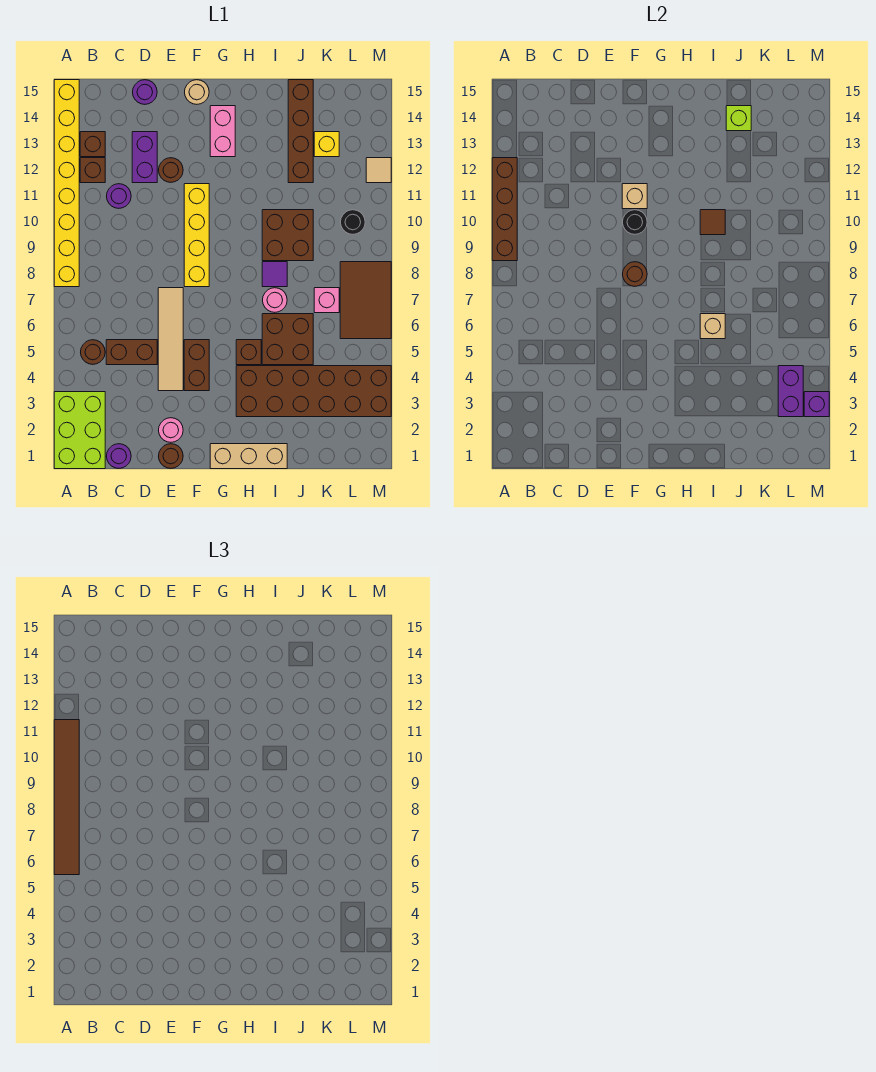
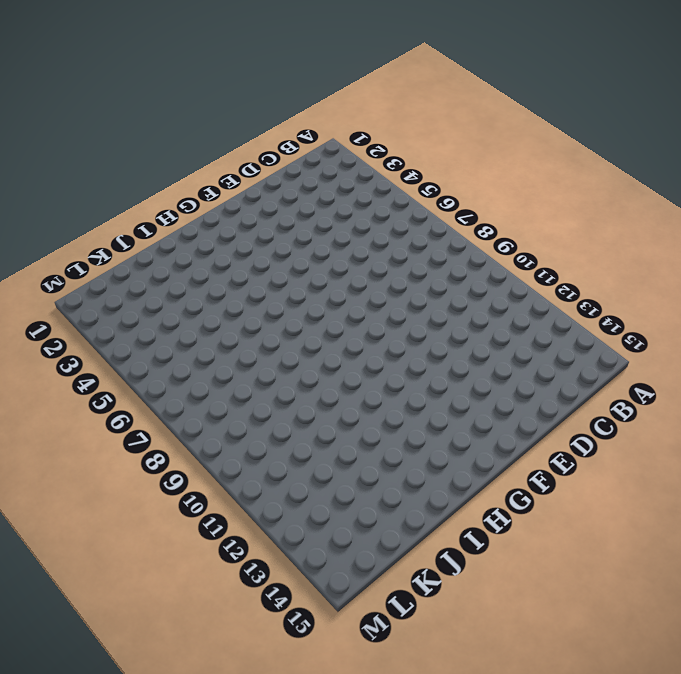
none -> lime 2x3 brick [54,392,105,469]
none -> yellow 1x8 brick [54,80,79,287]
none -> brown 1x1 round brick [81,340,105,364]
none -> brown 1x1 brick [80,158,105,183]

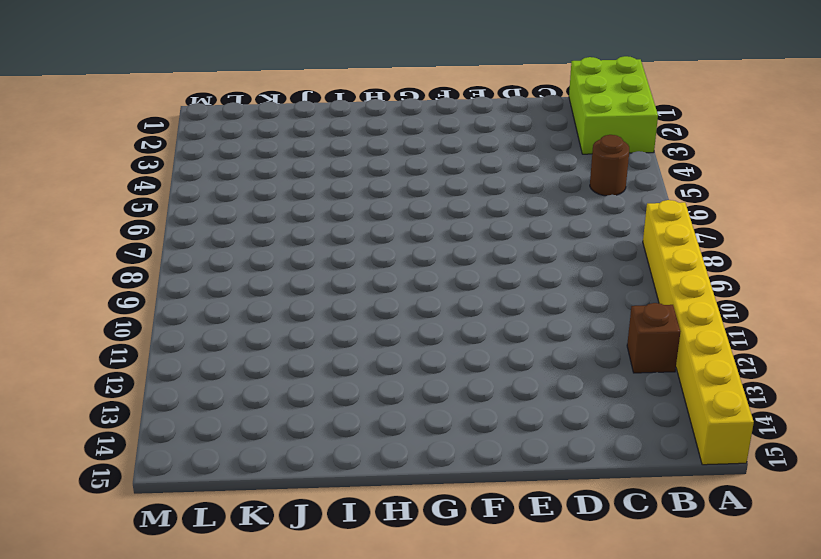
none -> brown 1x1 brick [80,132,105,157]
none -> purple 1x1 round brick [107,444,131,468]
none -> brown 1x2 brick [106,340,157,365]
none -> purple 1x1 round brick [107,184,131,208]

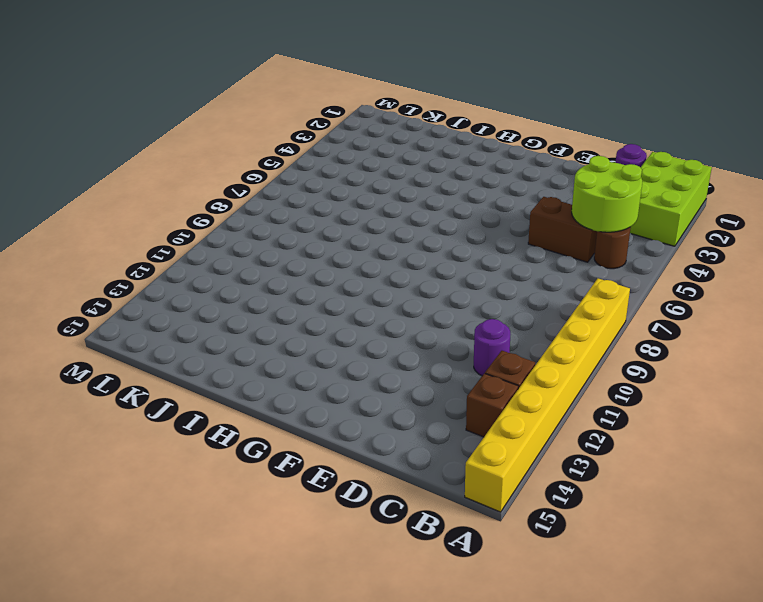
lime 2x2 round brick [572,156,642,232] -> none
none -> purple 1x2 brick [132,132,157,183]
none -> purple 1x1 round brick [133,80,157,104]
none -> brown 1x1 round brick [159,444,183,468]
none -> pink 1x1 round brick [159,418,183,442]

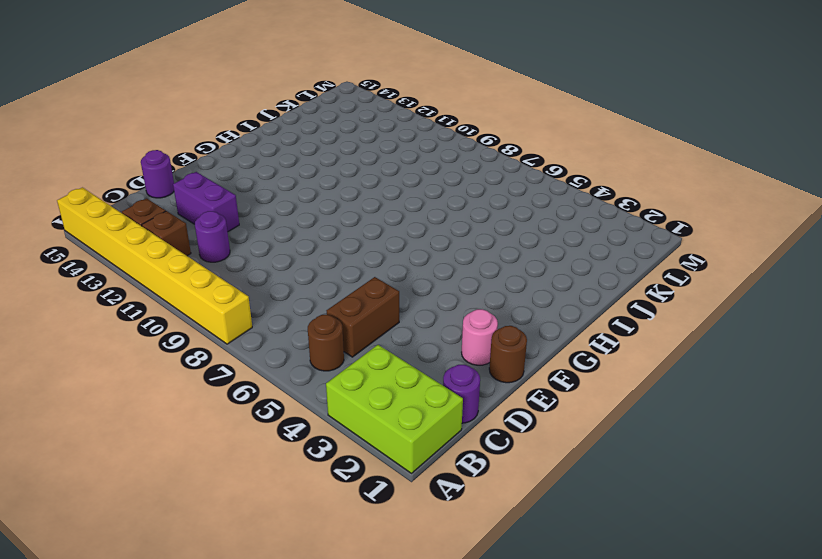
none -> tan 1x4 tile [158,288,183,391]
none -> brown 1x1 round brick [159,158,183,182]
none -> brown 1x2 brick [184,340,209,391]
none -> yellow 1x4 brick [184,184,209,287]

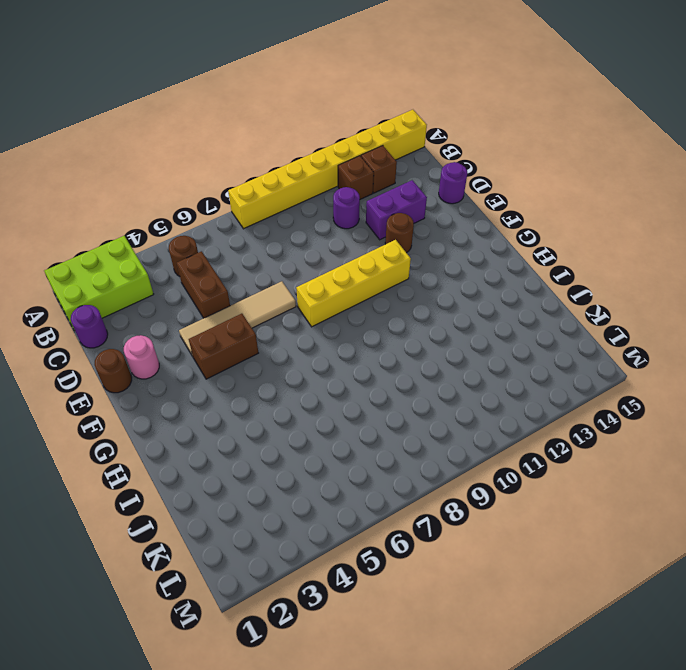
none -> tan 1x1 round brick [185,80,209,104]
none -> tan 1x3 brick [210,444,287,469]
none -> pink 1x2 brick [210,106,235,157]
none -> brown 2x6 brick [236,366,391,417]

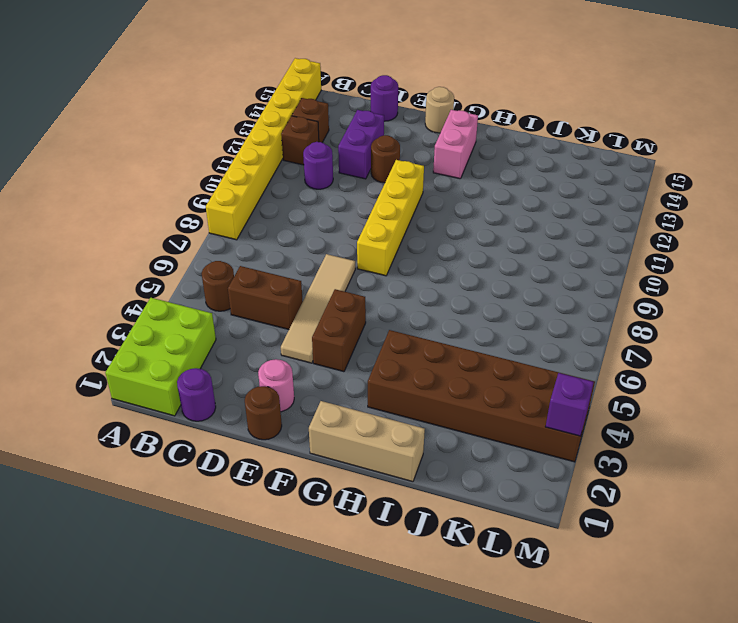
none -> brown 1x1 brick [236,340,261,365]
none -> brown 2x2 brick [262,314,313,365]
none -> pink 1x1 round brick [263,288,287,312]
none -> purple 1x1 tile [262,262,287,287]

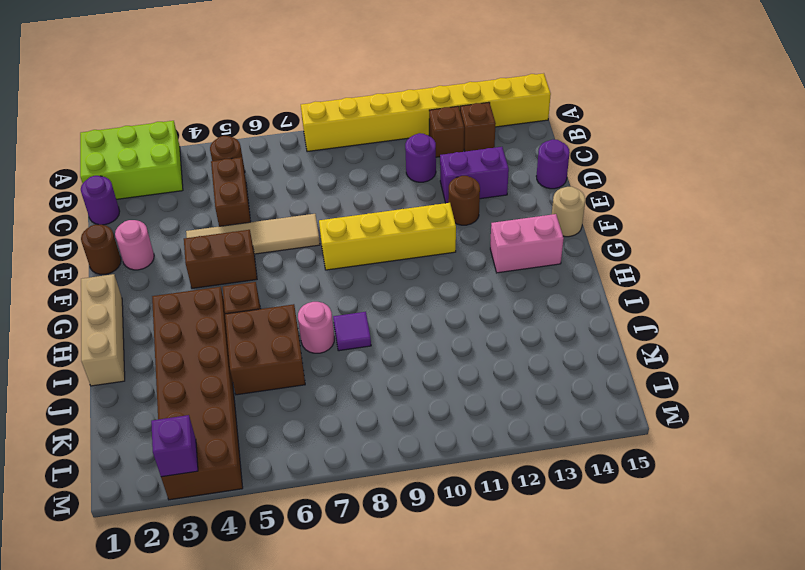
none -> brown 2x2 brick [262,210,313,261]
none -> brown 1x4 brick [288,80,313,183]
none -> pink 1x1 brick [314,288,339,313]
none -> yellow 1x1 brick [314,132,339,157]

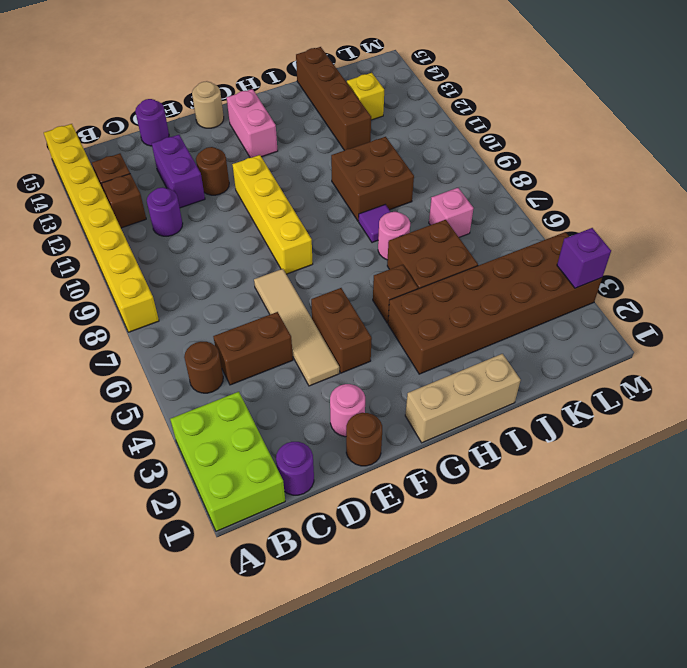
none -> brown 2x3 tile [340,262,391,339]
none -> black 1x1 round brick [341,210,365,234]
none -> tan 1x1 tile [366,158,391,183]
none -> brown 1x4 brick [492,158,517,261]

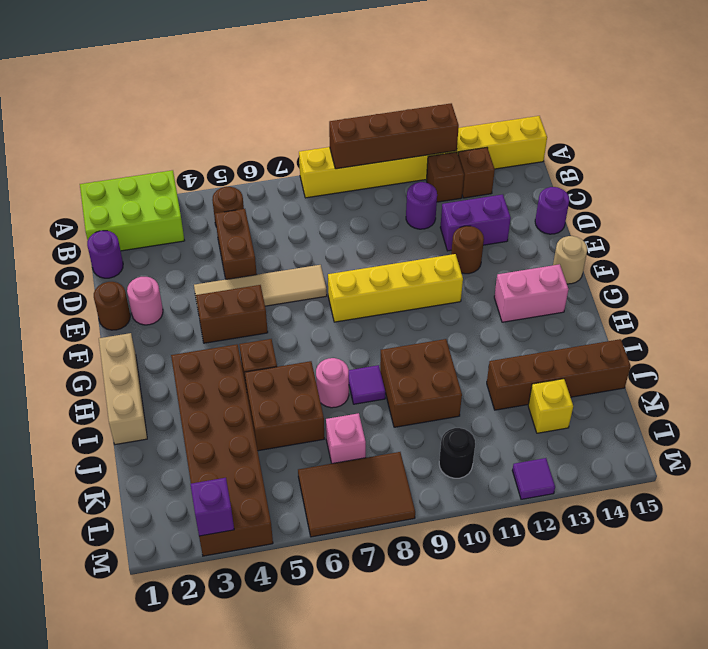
purple 1x1 tile [512,458,555,499] -> tan 1x1 tile [366,158,391,183]
none -> brown 1x1 round brick [623,262,647,286]
none -> black 1x1 round brick [623,210,647,234]
none -> tan 1x1 brick [622,184,647,209]
none -> tan 1x1 brick [700,314,725,339]

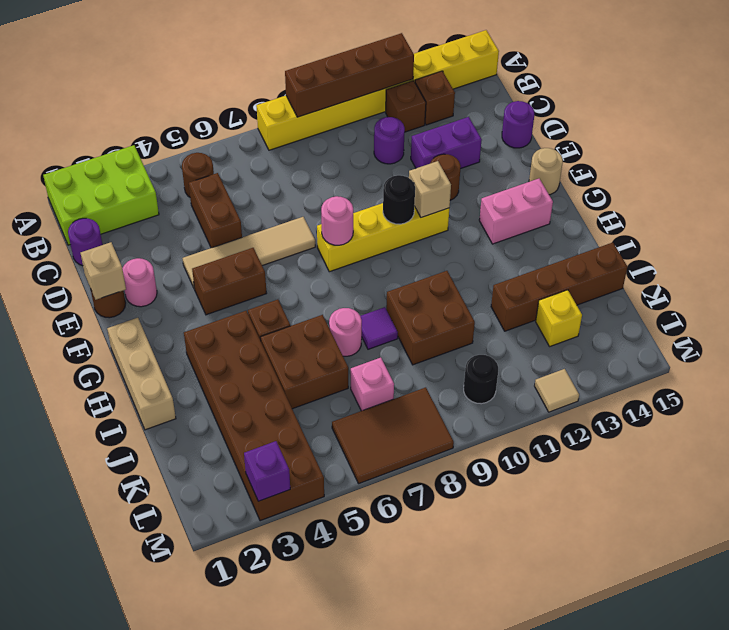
tan 1x1 brick [81,242,126,300] -> tan 1x1 brick moved to [700,314,725,339]
pink 1x1 round brick [321,196,353,245] -> brown 1x1 round brick [623,262,647,286]
none -> brown 1x1 tile [700,210,725,235]
none -> lime 1x1 brick [726,106,751,131]
none -> purple 1x2 brick [778,366,803,417]
none -> brown 1x6 tile [54,720,79,875]

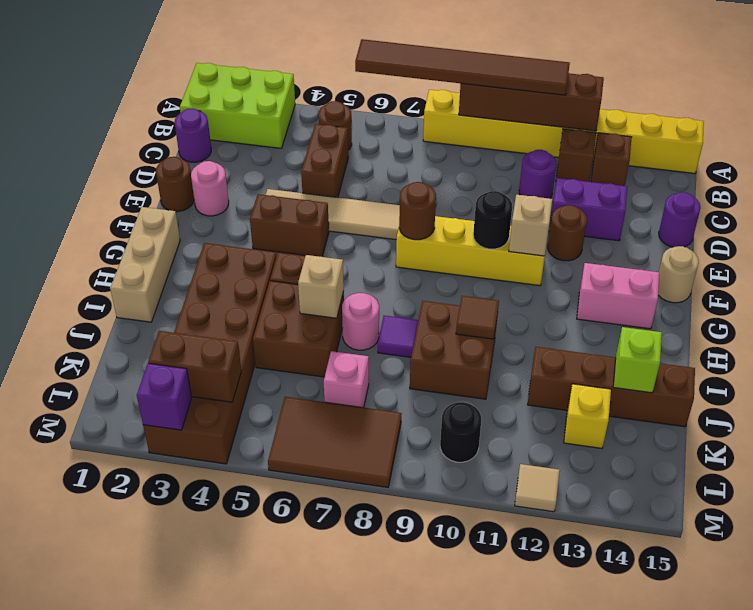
brown 1x2 brick [148,331,241,402] -> purple 1x2 brick [778,366,803,417]

